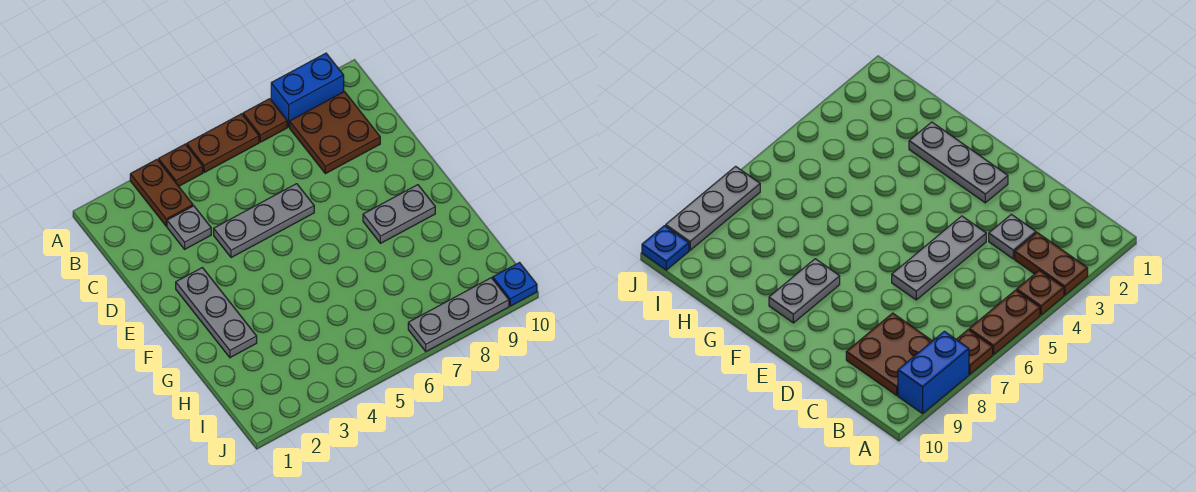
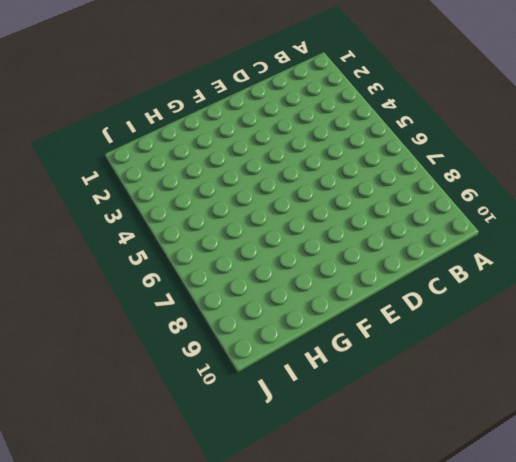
none -> brown 1x2 plate [130,160,193,226]
none -> brown 1x1 plate [159,144,203,186]
none -> brown 1x2 plate [187,114,259,172]

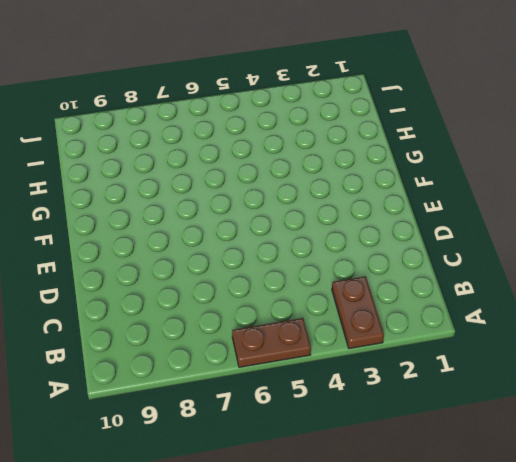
none -> brown 1x1 plate [159,144,203,186]
none -> brown 1x1 plate [243,99,287,142]
none -> blue 1x2 brick [271,53,344,127]

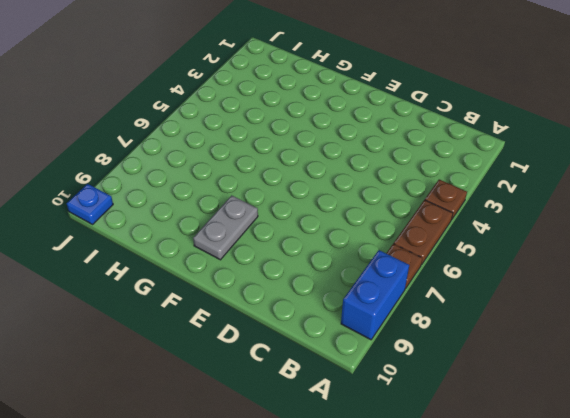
none -> brown 1x2 plate [130,160,193,226]
none -> brown 2x2 plate [290,92,380,174]
none -> grey 1x1 plate [167,206,211,249]

